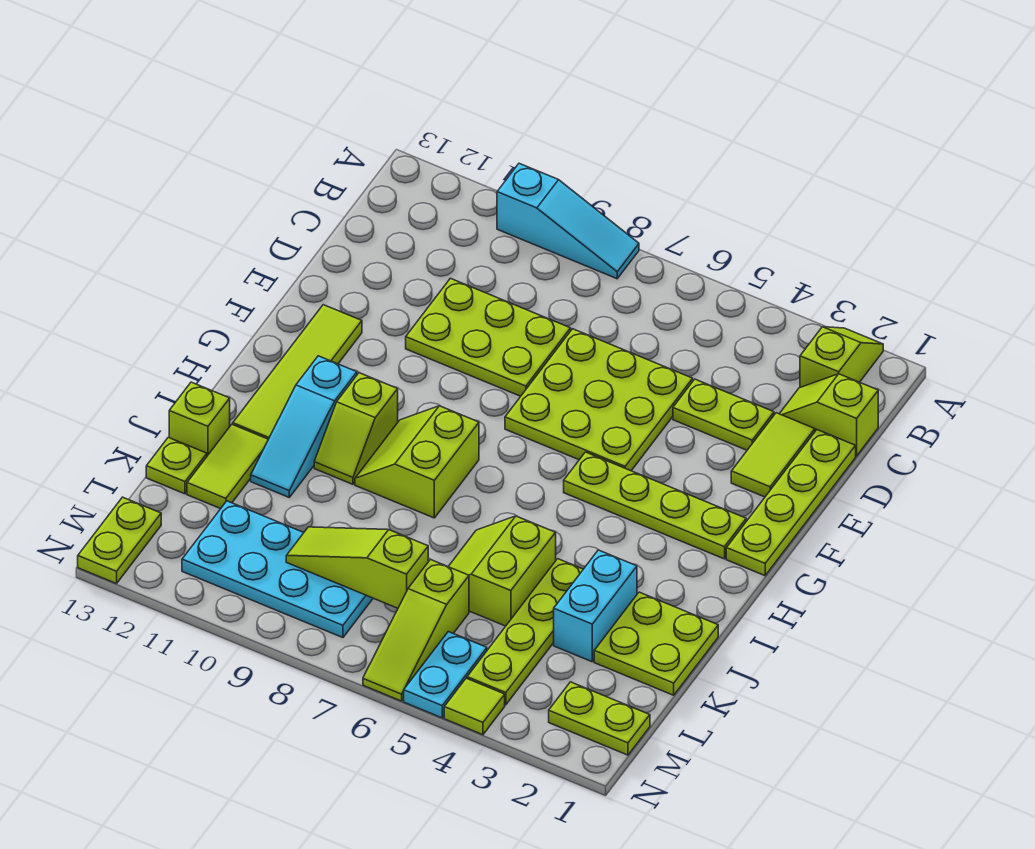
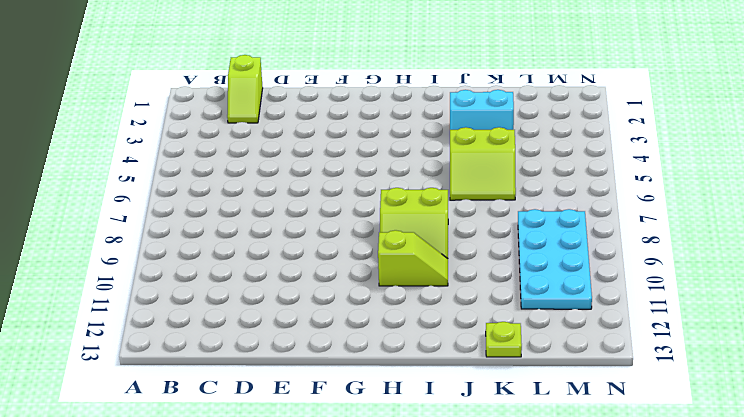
none -> lime 1x2 slope [800,327,883,387]
none -> cyan 1x3 slope [497,163,639,279]
none -> lime 1x4 plate [726,430,856,576]

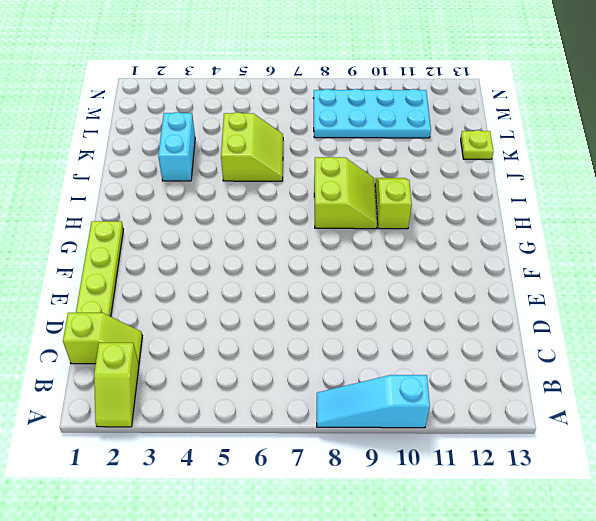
none -> lime 1x2 tile [731,413,815,497]
none -> lime 1x2 plate [673,379,774,450]
none -> lime 3x3 plate [505,329,693,471]

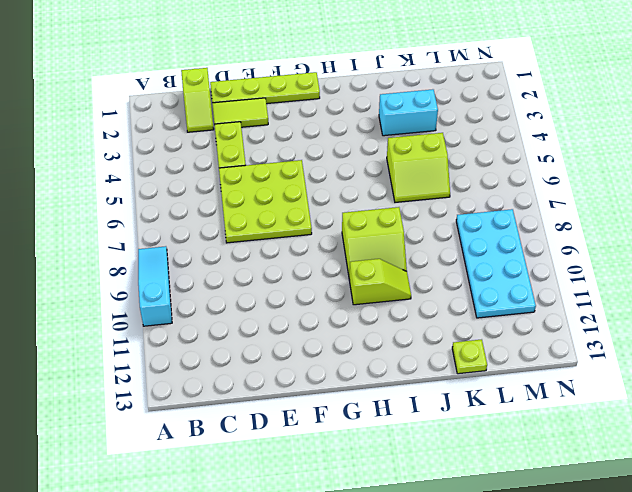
none -> lime 1x2 slope [800,327,883,387]
none -> lime 2x3 plate [406,278,571,396]
none -> lime 1x4 tile [233,305,362,439]

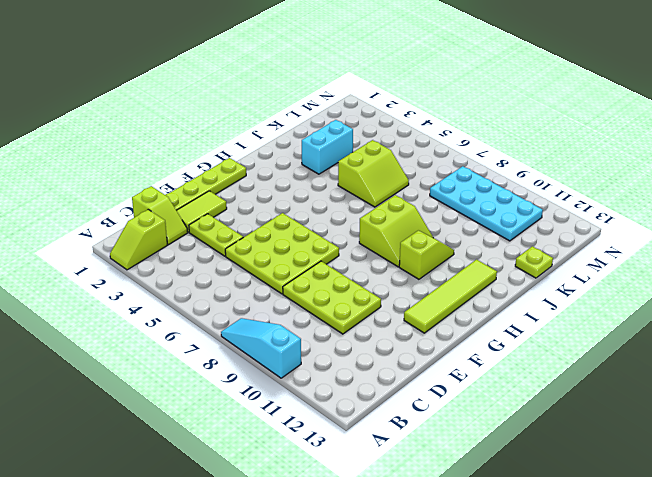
none -> lime 1x4 plate [564,452,746,559]
none -> cyan 1x3 slope [251,356,357,497]
none -> lime 2x2 plate [594,592,718,695]

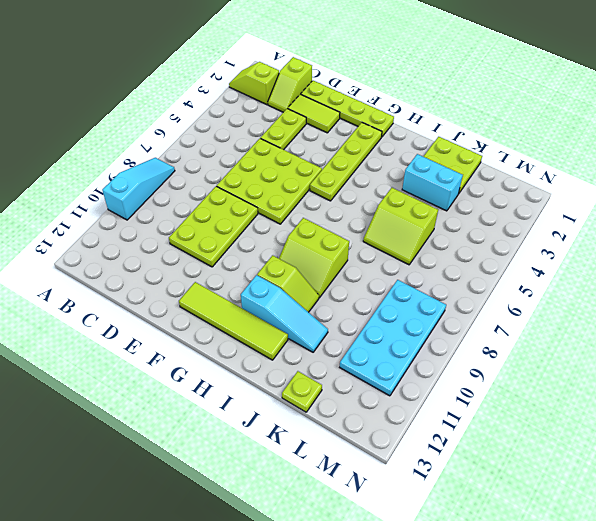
none -> lime 1x4 plate [467,559,583,705]
none -> lime 1x2 tile [187,424,268,509]
none -> lime 1x1 brick [169,382,230,456]

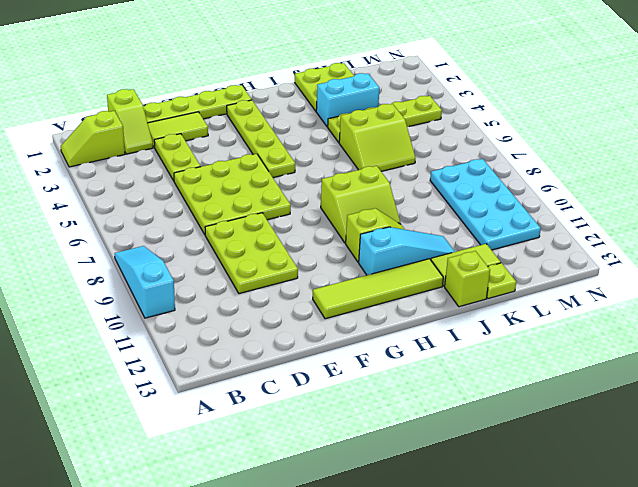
none -> lime 1x3 slope [363,559,469,701]
none -> lime 1x2 plate [549,682,650,755]
none -> cyan 1x2 plate [404,632,487,718]

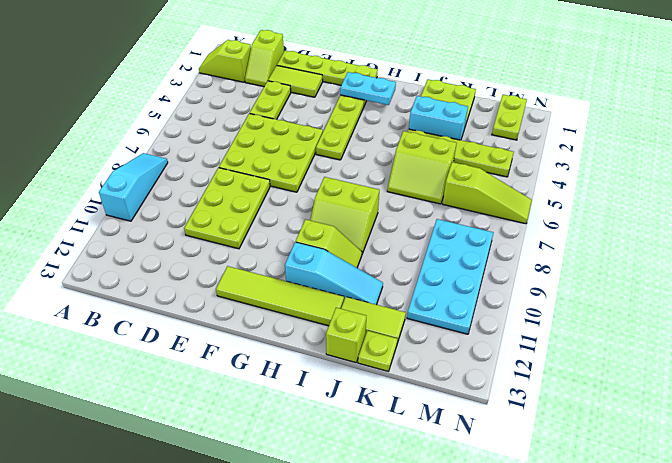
cyan 1x2 plate [340,72,396,105] -> cyan 1x2 plate moved to [404,632,487,718]
none -> lime 1x2 plate [78,497,161,584]
none -> lime 1x1 tile [444,678,505,735]
none -> lime 1x3 slope [286,527,428,608]

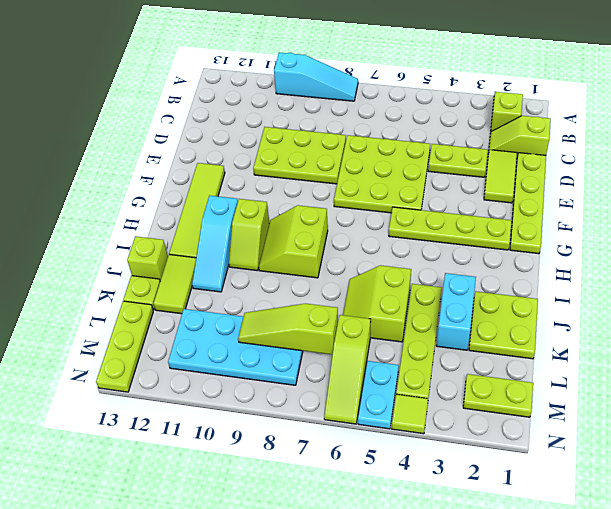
lime 1x3 plate [96,301,153,392] -> lime 1x2 plate [78,497,161,584]

